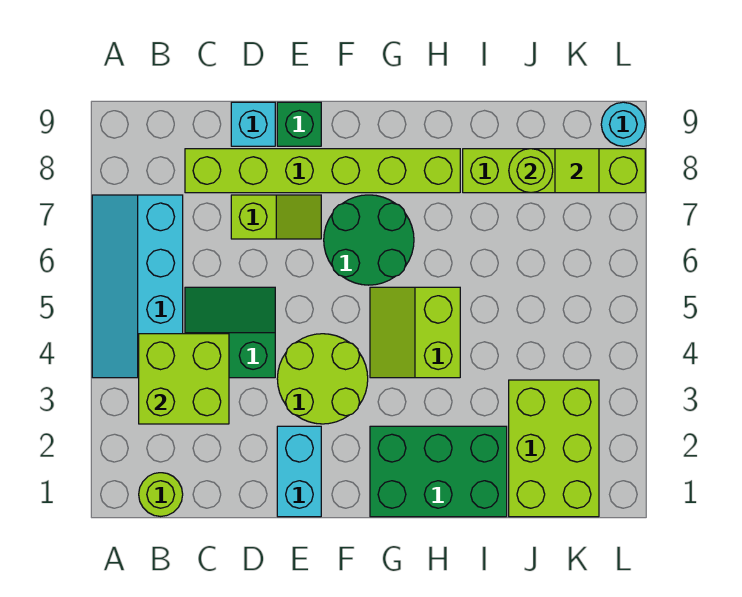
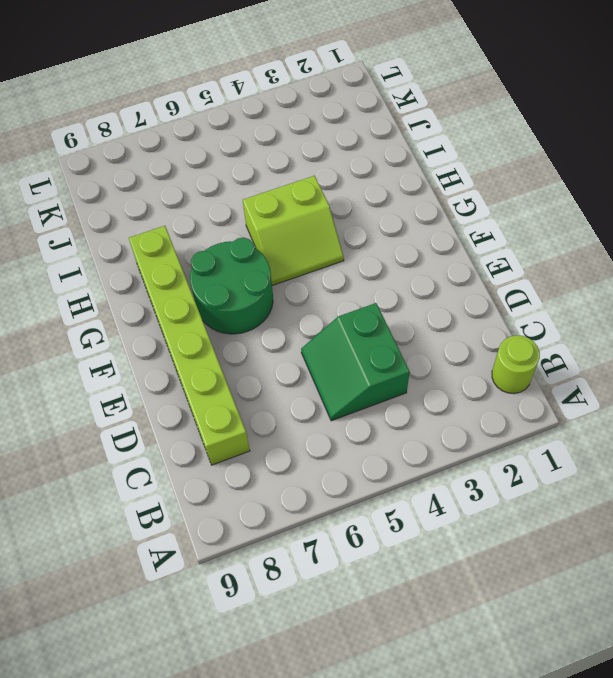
none -> cyan 2x4 slope [92,195,183,378]
none -> lime 1x2 slope [231,195,321,239]
none -> cyan 1x1 brick [231,102,275,146]

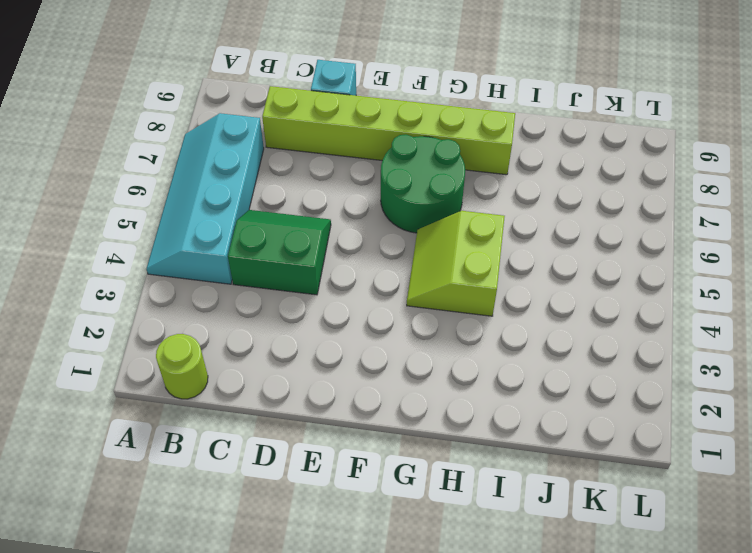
none -> lime 1x2 slope [231,195,321,239]
none -> cyan 1x2 brick [277,426,321,517]
none -> lime 2x2 round brick [277,334,368,424]

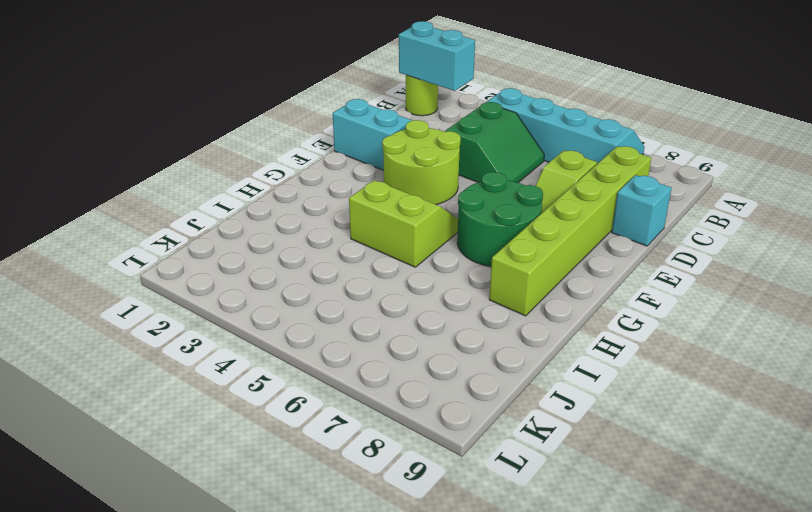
cyan 1x2 brick [399,21,475,91] -> none
none -> green 1x1 brick [277,102,321,146]
none -> green 2x3 brick [370,426,507,517]
none -> lime 1x4 brick [463,149,645,193]

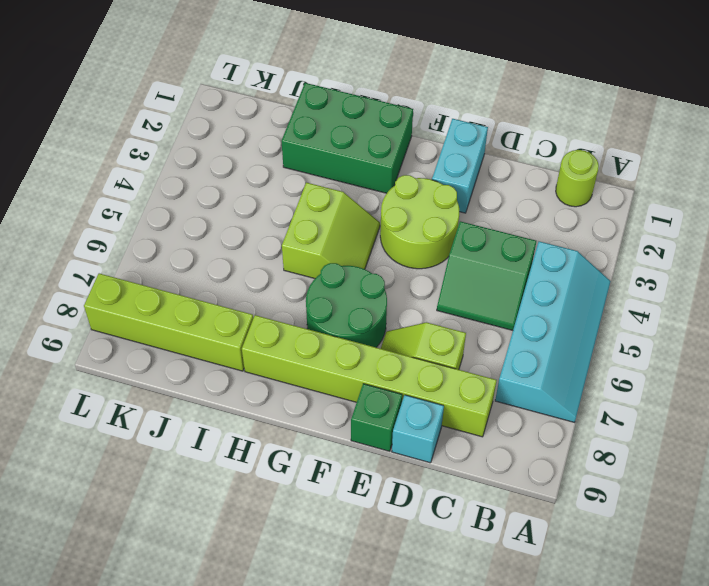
none -> lime 2x3 brick [509,380,599,517]
none -> cyan 1x1 round brick [601,102,645,146]
none -> lime 2x2 brick [139,334,229,424]

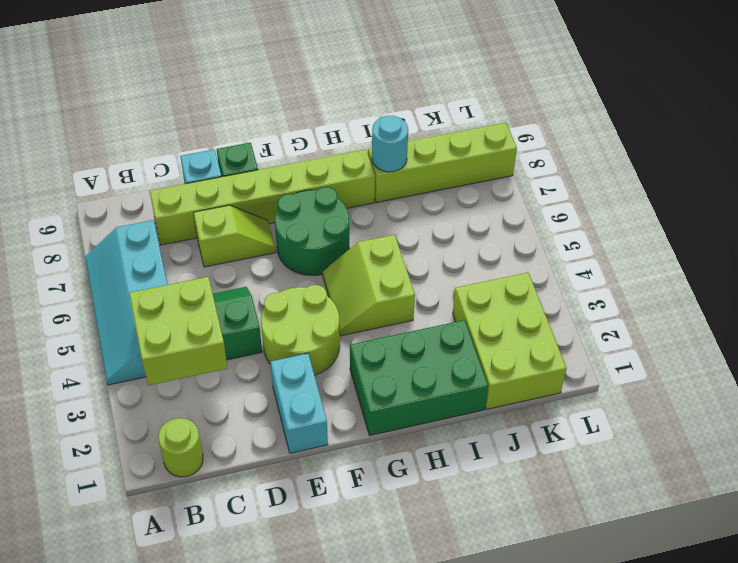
cyan 1x1 round brick [372,116,408,172] -> cyan 1x1 round brick moved to [601,102,645,146]
none -> lime 1x1 round brick [509,149,553,193]
none -> lime 1x1 tile [555,149,599,193]

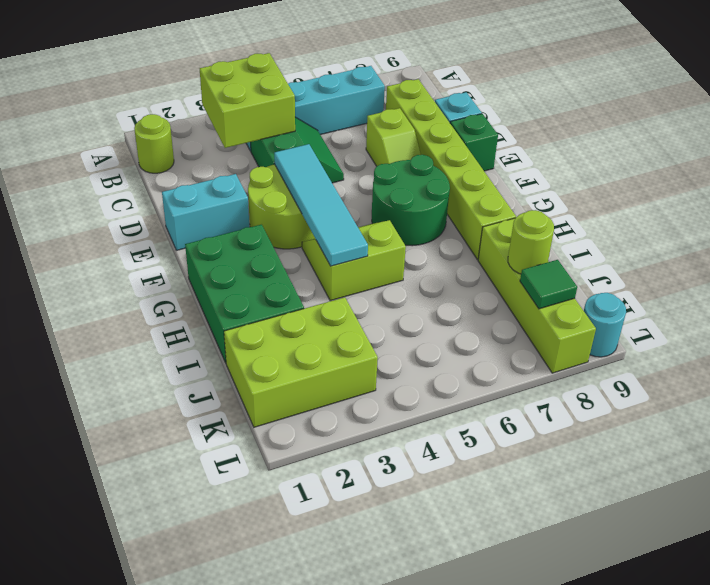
cyan 1x4 tile [274,144,368,266] -> none
green 1x1 tile [520,260,577,309] -> lime 1x1 tile [555,149,599,193]

